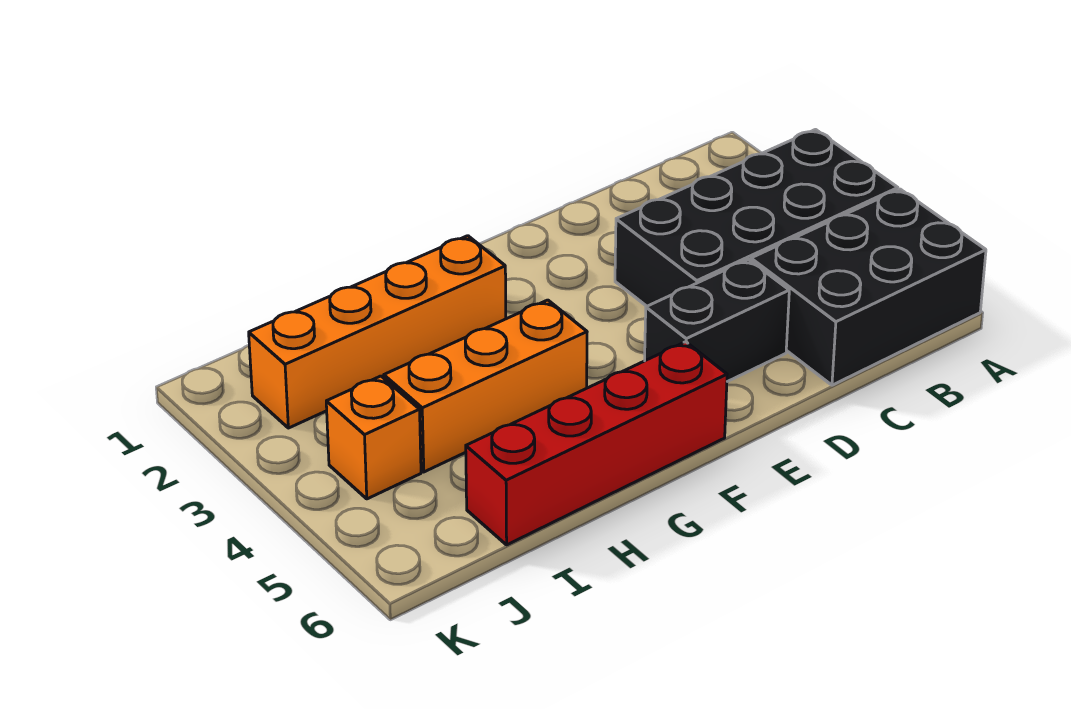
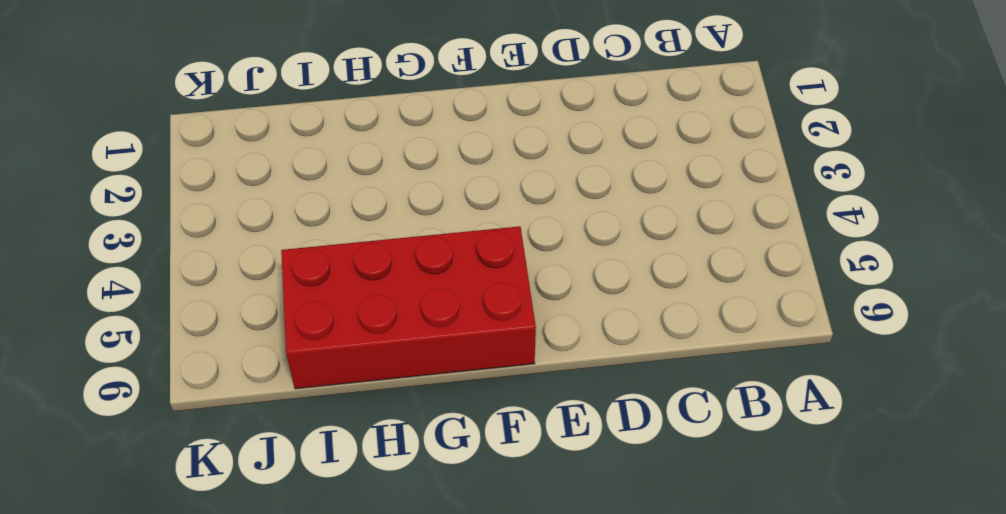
red 2x4 brick [281,226,536,389] -> red 1x4 brick [466,342,727,545]
none -> black 2x4 brick [615,130,898,306]
none -> black 2x3 brick [751,189,986,385]

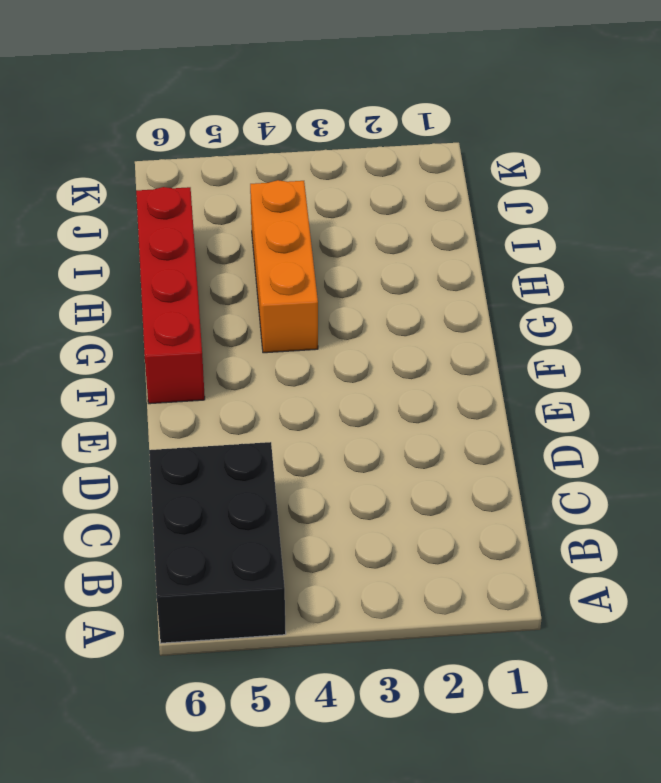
none -> black 2x4 brick [615,130,898,306]
none -> black 1x2 brick [645,259,789,382]

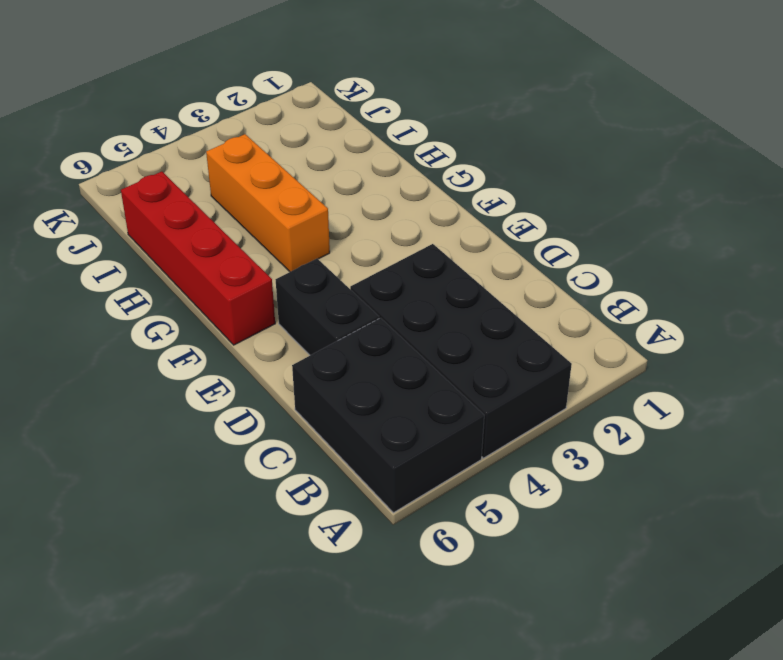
none -> orange 1x4 brick [249,236,506,428]
none -> orange 1x1 brick [326,376,421,499]

